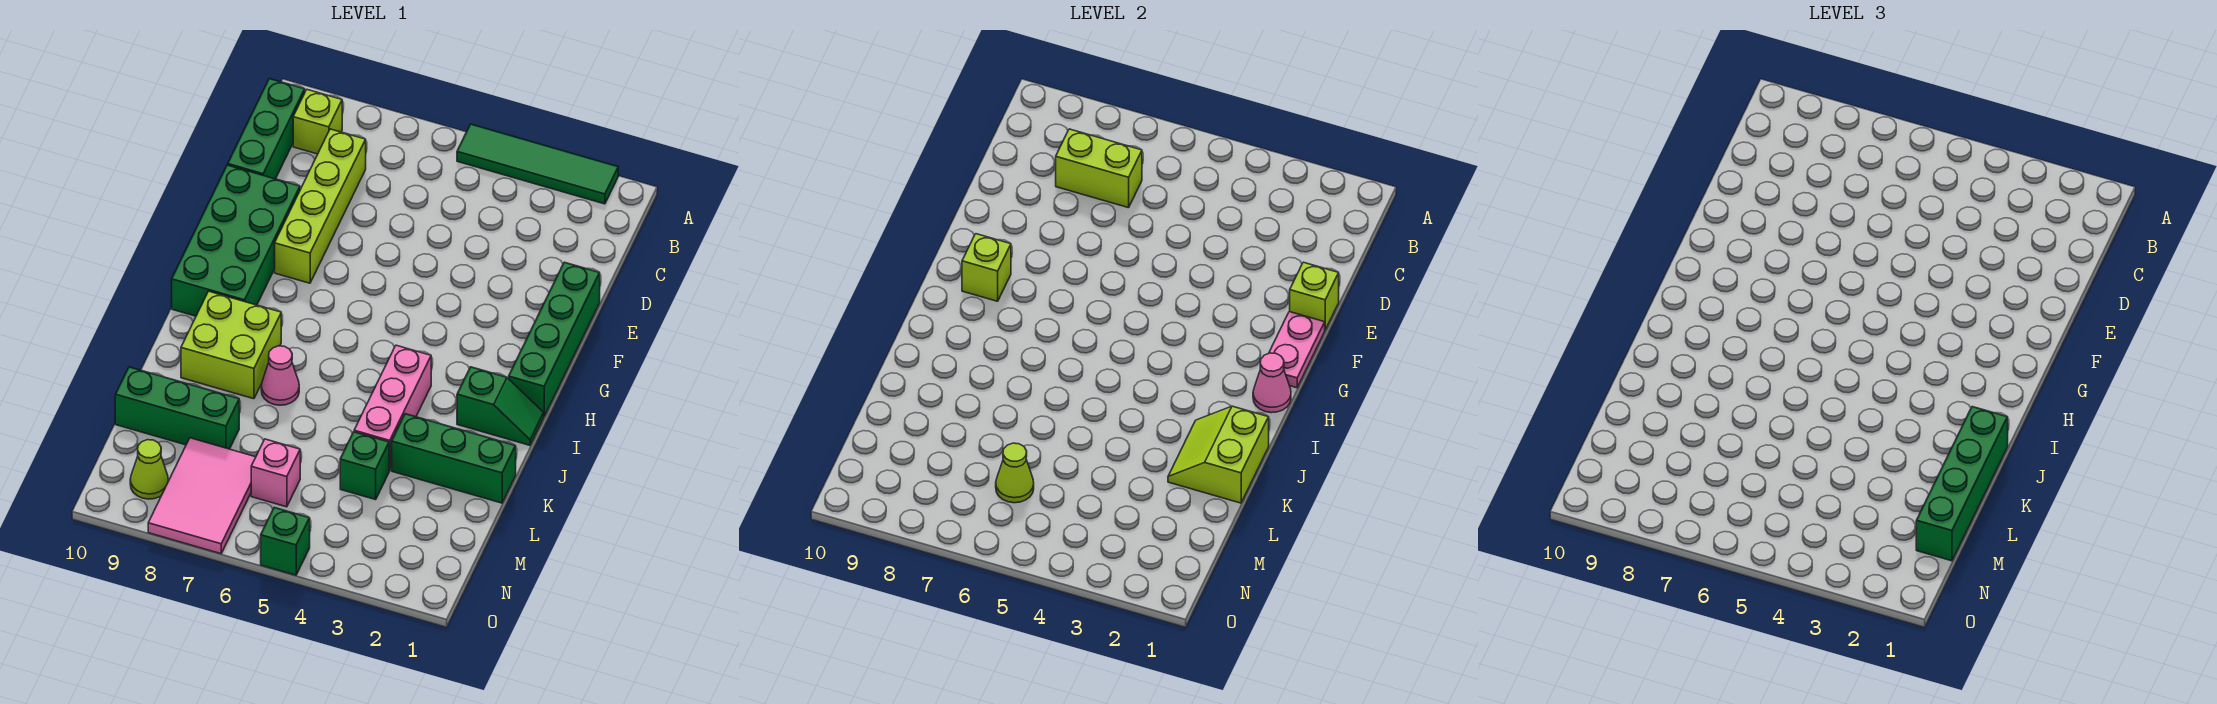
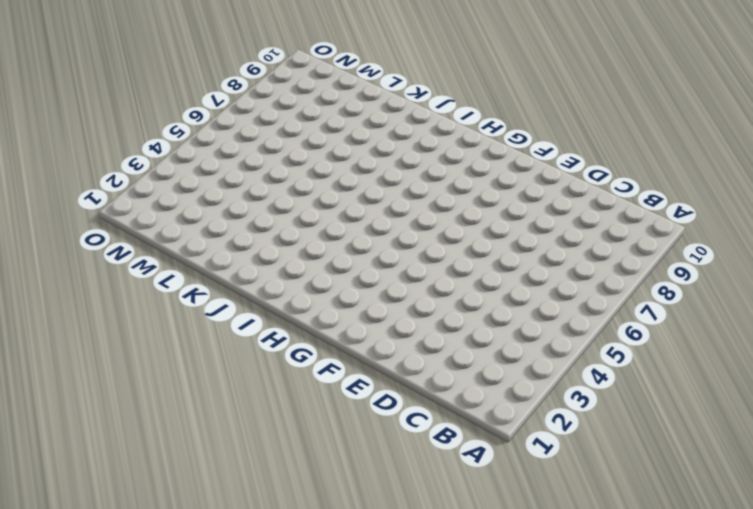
none -> green 1x4 tile [457,124,618,204]
none -> lime 1x1 brick [293,90,342,154]
none -> green 1x3 brick [228,79,305,179]

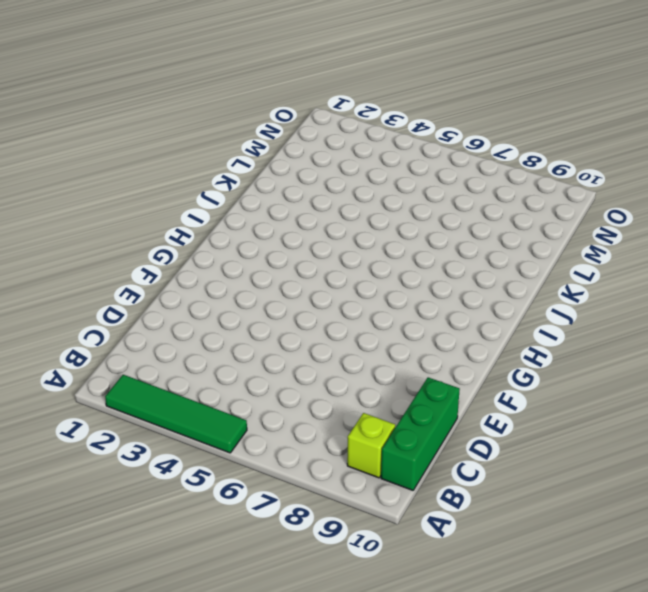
none -> lime 1x4 brick [275,129,366,283]
none -> green 1x4 brick [509,262,600,416]
none -> green 2x4 brick [172,165,300,316]

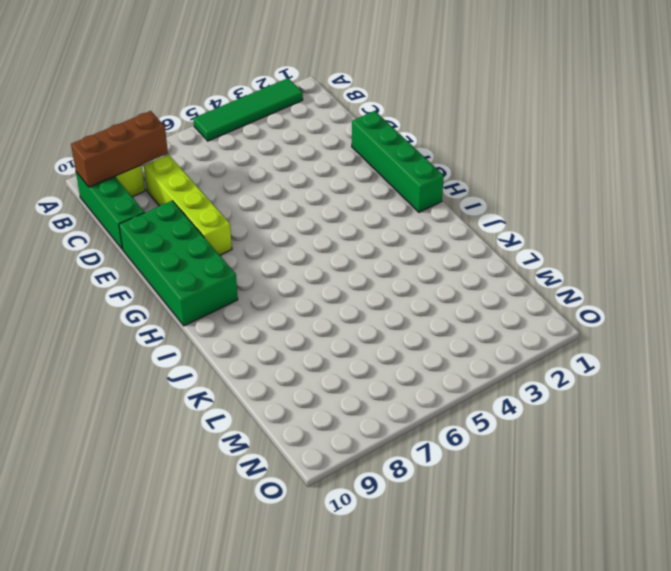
brown 1x3 brick [71,111,168,187] -> none
none -> green 1x2 slope [457,367,544,445]
none -> pink 1x3 brick [354,345,431,471]
none -> lime 2x2 brick [181,291,281,399]

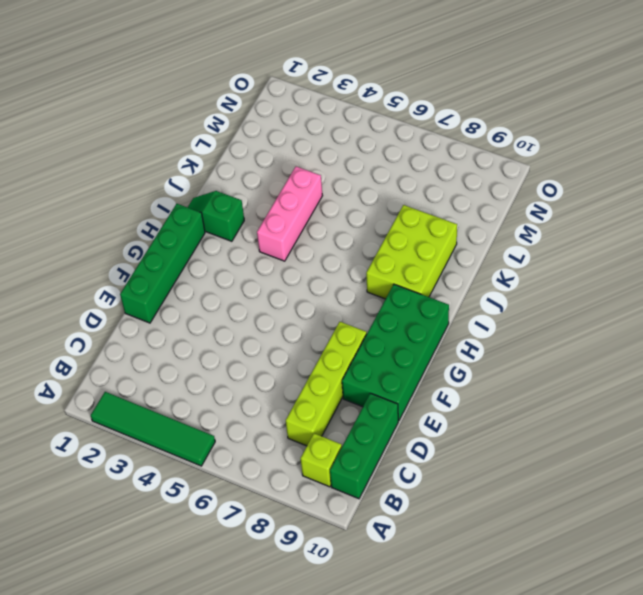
lime 2x3 brick [366,205,457,299] -> lime 2x2 brick [181,291,281,399]
none -> pink 1x1 cone [261,346,299,405]
none -> green 1x3 brick [392,414,516,503]
none -> green 1x1 brick [340,432,389,500]

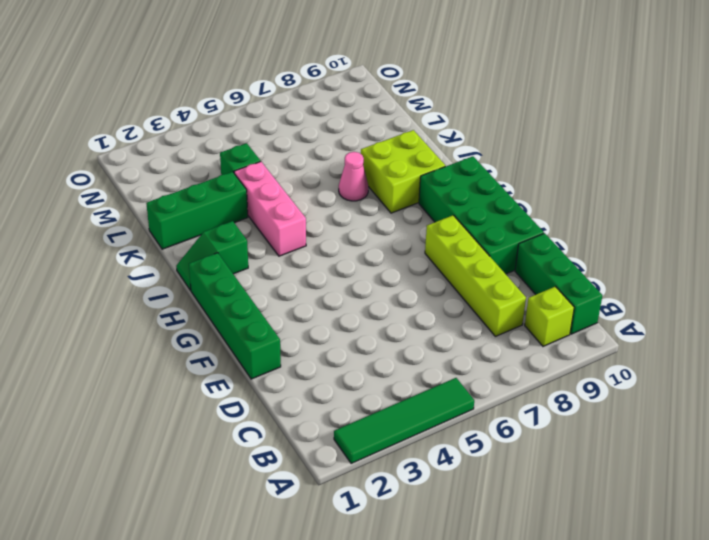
none -> green 1x3 brick [115,367,239,449]
none -> pink 1x1 brick [251,439,300,507]
none -> pink 2x3 tile [148,438,256,554]

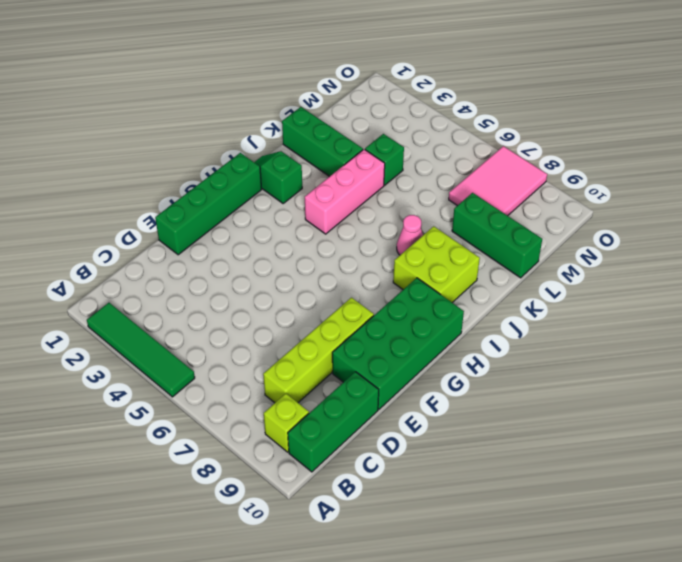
none -> pink 1x1 brick [251,439,300,507]
none -> lime 1x1 cone [130,440,168,499]
none -> green 1x1 brick [261,508,310,575]

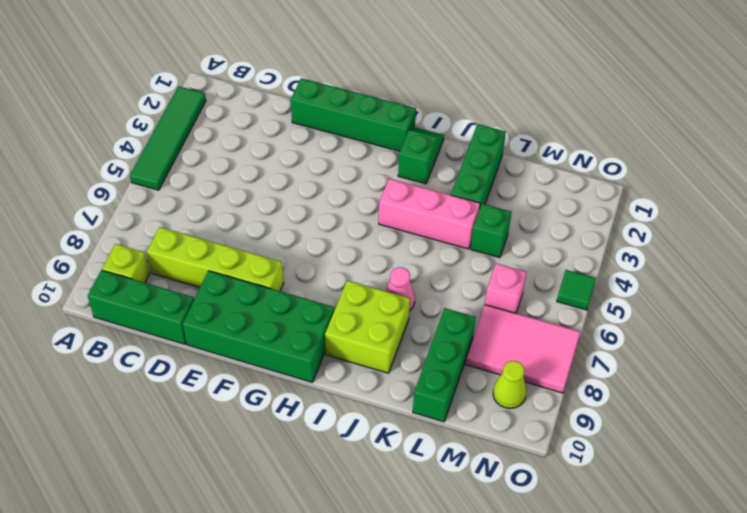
green 1x1 tile [557,270,596,310] -> green 1x1 brick [261,508,310,575]
none -> lime 1x2 brick [1056,129,1142,208]
none -> lime 1x1 brick [1290,262,1339,330]
none -> pink 1x2 plate [1269,312,1325,388]

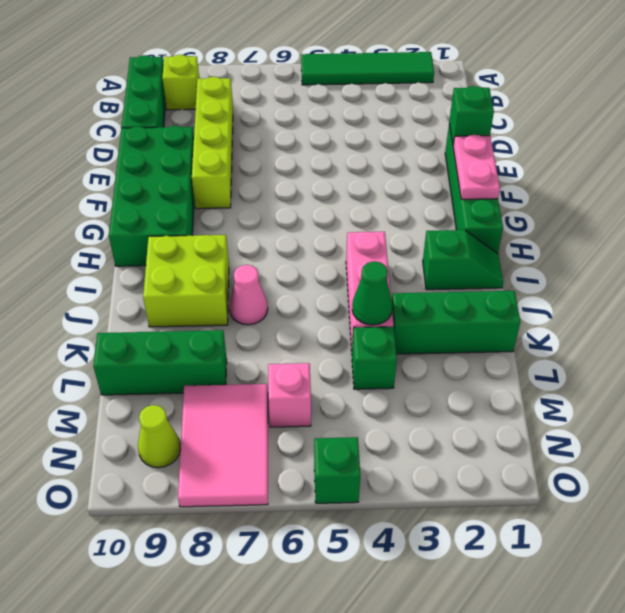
green 1x1 brick [449,86,494,145] -> lime 1x1 brick [1290,262,1339,330]
green 1x1 cone [352,261,393,325] -> none
none -> lime 1x2 brick [1056,129,1142,208]
none -> lime 1x1 brick [962,234,1011,301]
none -> pink 1x1 cone [1253,353,1291,413]

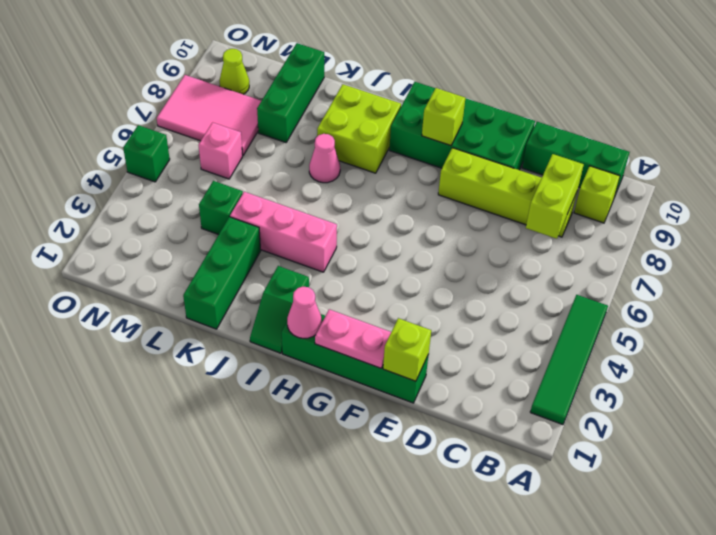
none -> lime 2x2 slope [1168,406,1269,503]
none -> lime 1x1 cone [996,443,1034,503]
none -> green 1x4 brick [1916,407,2008,561]

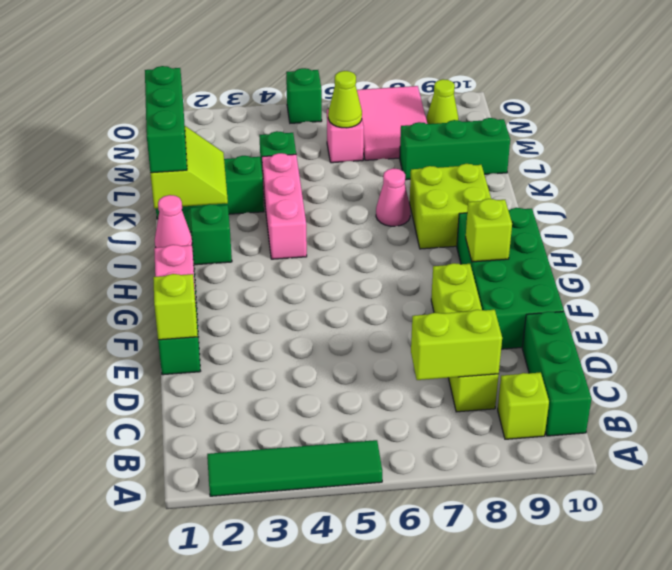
green 1x3 brick [145,66,187,173] -> green 1x4 brick [1916,407,2008,561]

